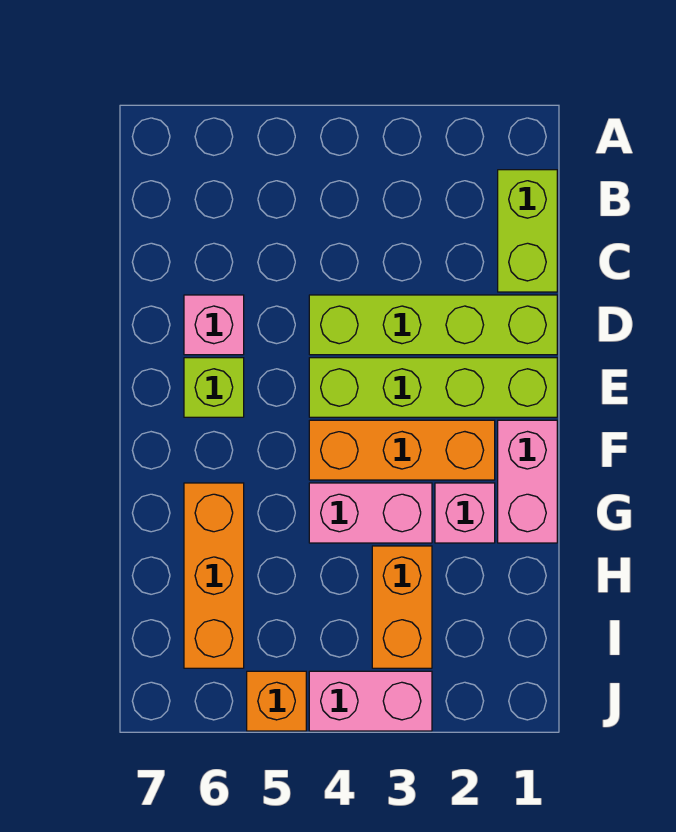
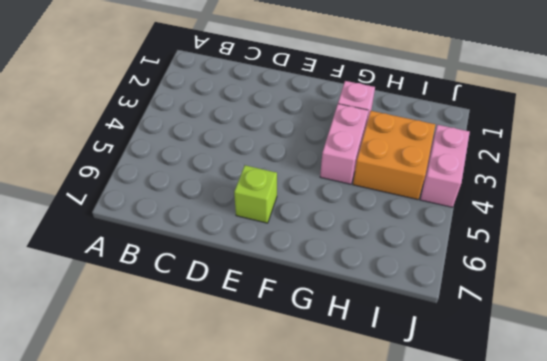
orange 2x2 brick [353,111,435,199] -> orange 1x2 brick [372,546,432,668]
none -> lime 1x2 brick [498,170,557,292]
none -> lime 1x4 brick [309,295,557,355]
none -> pink 1x1 brick [184,295,244,355]

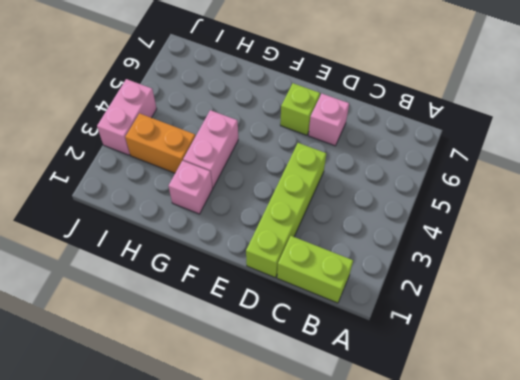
none -> lime 1x4 brick [309,358,557,417]
none -> pink 1x2 brick [498,420,557,543]
none -> orange 1x3 brick [309,420,495,480]

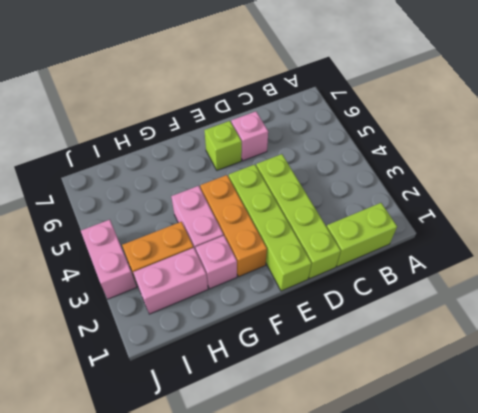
pink 1x2 brick [133,248,208,314] -> pink 1x2 brick moved to [498,420,557,543]
none -> orange 1x3 brick [184,483,244,668]
none -> orange 1x1 brick [247,671,306,731]

